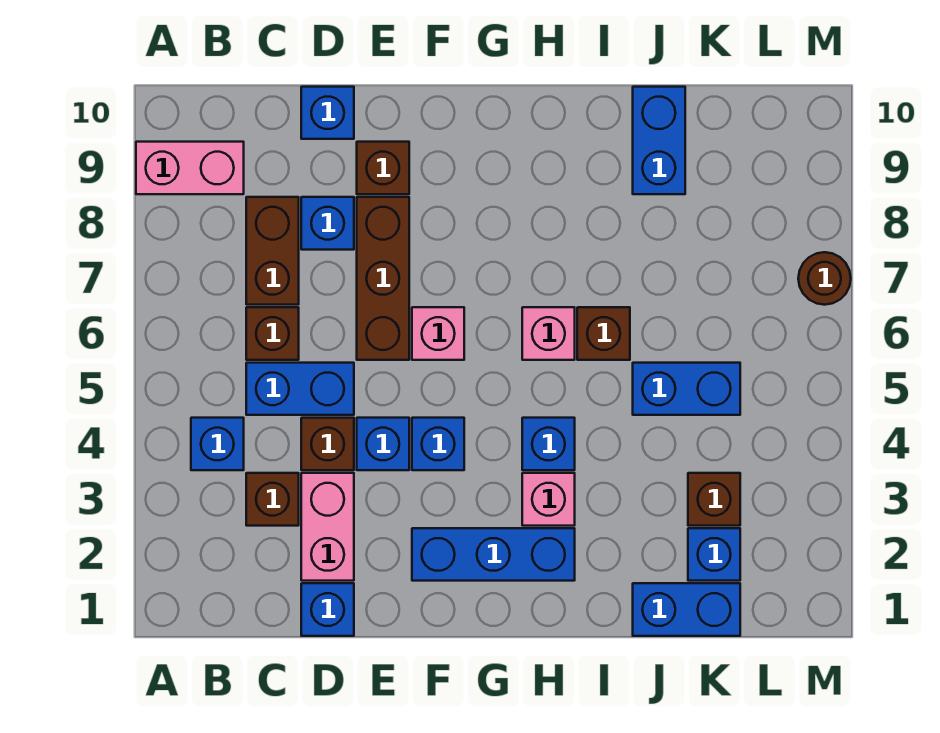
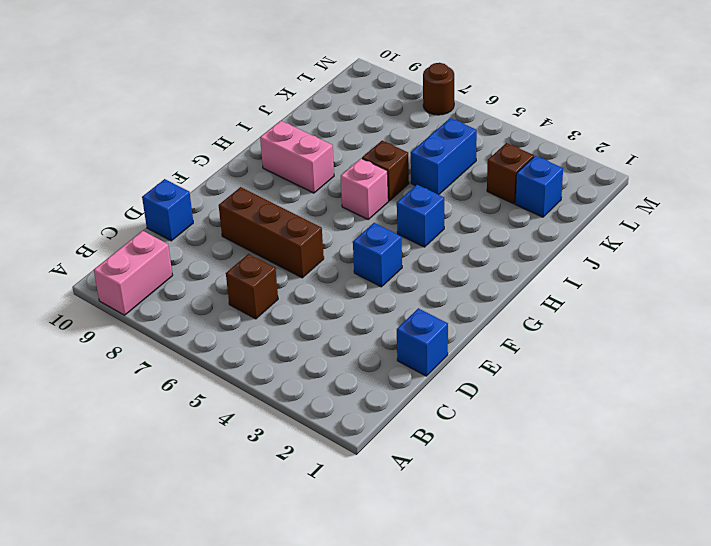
pink 1x2 brick [260,121,334,193] -> pink 1x2 brick moved to [301,473,354,581]
none -> blue 1x1 brick [191,418,244,470]
none -> brown 1x1 brick [246,473,299,526]
none -> blue 1x2 brick [246,363,354,415]

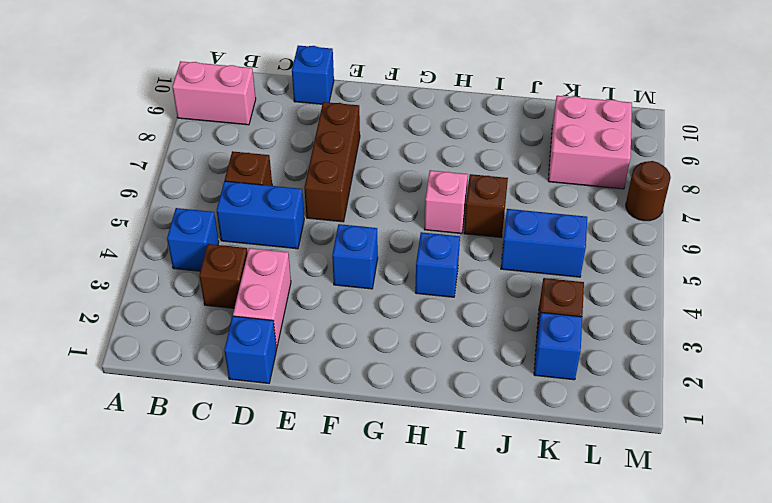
pink 2x2 brick [548,96,632,189] -> none
none -> brown 1x2 brick [246,197,299,305]
none -> brown 1x1 brick [301,418,354,470]
none -> blue 1x1 brick [301,197,354,250]

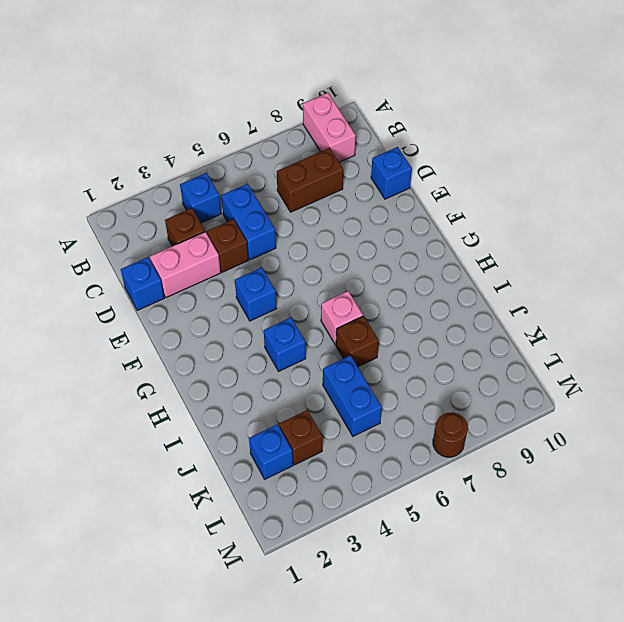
none -> brown 1x1 brick [246,307,299,360]
none -> blue 1x1 brick [301,197,354,250]
none -> blue 1x1 brick [357,418,409,470]

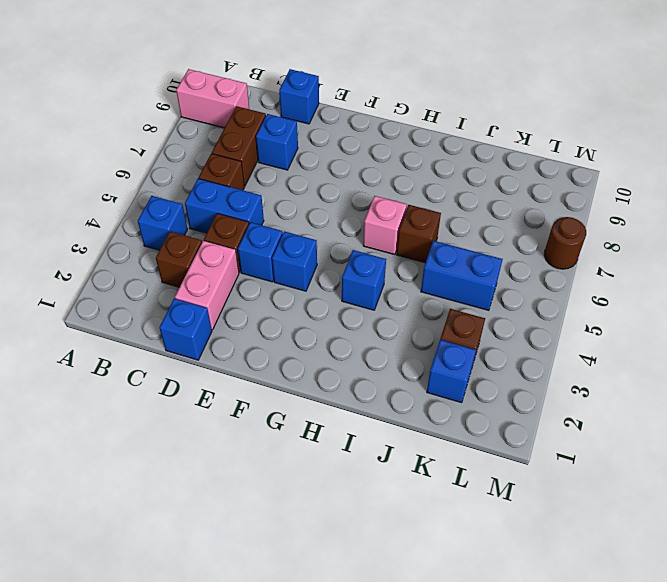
none -> brown 1x3 brick [357,197,409,360]
none -> brown 1x1 brick [357,142,409,194]
none -> blue 1x3 brick [412,528,575,581]

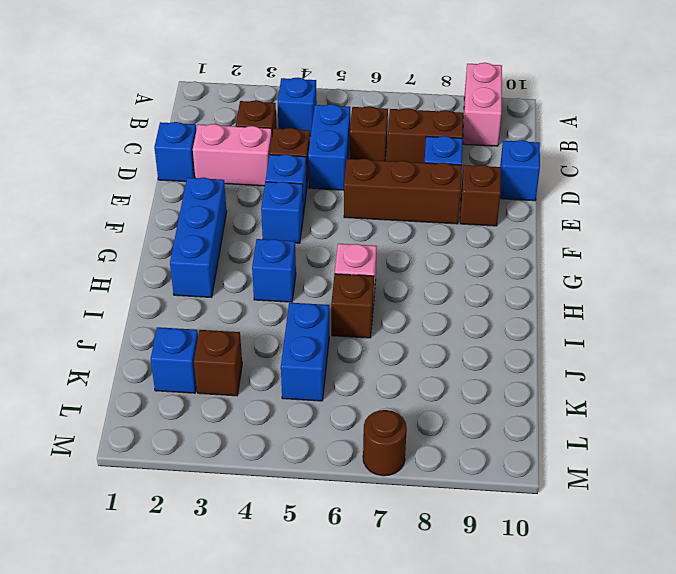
none -> pink 1x1 brick [412,307,464,360]
none -> pink 1x1 brick [522,473,575,526]
none -> blue 1x2 brick [633,583,740,636]

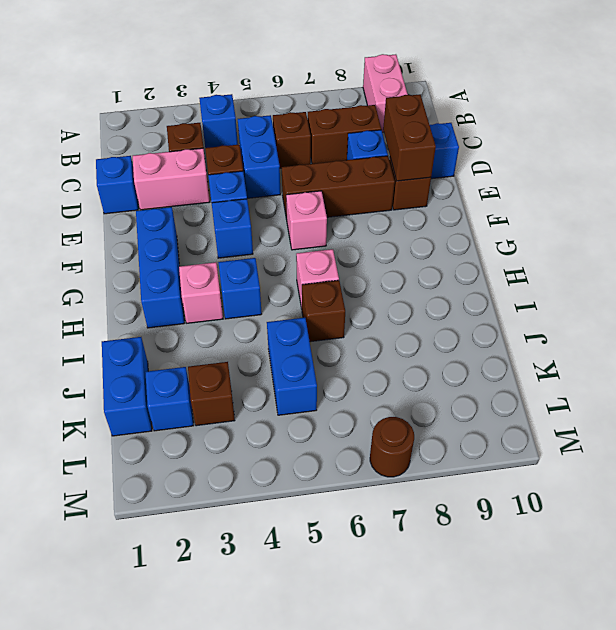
brown 1x2 brick [383,94,436,181] -> none
none -> blue 1x2 brick [633,87,685,194]

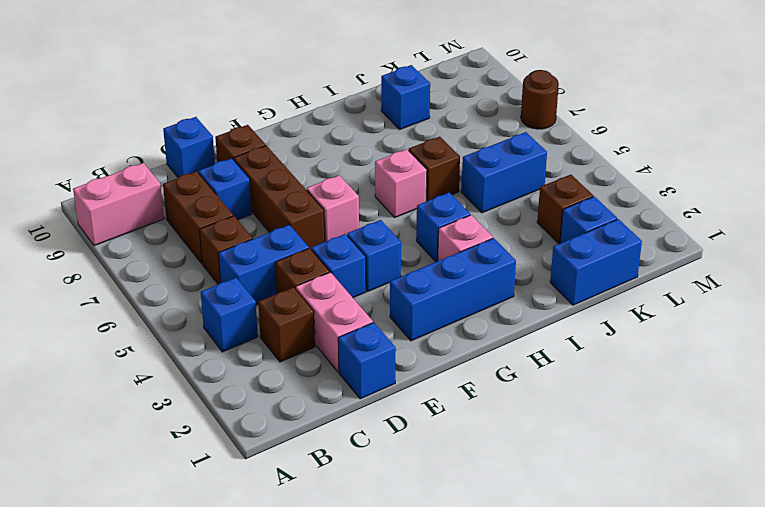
blue 1x1 brick [381,65,430,129] -> blue 1x2 brick [633,87,685,194]

